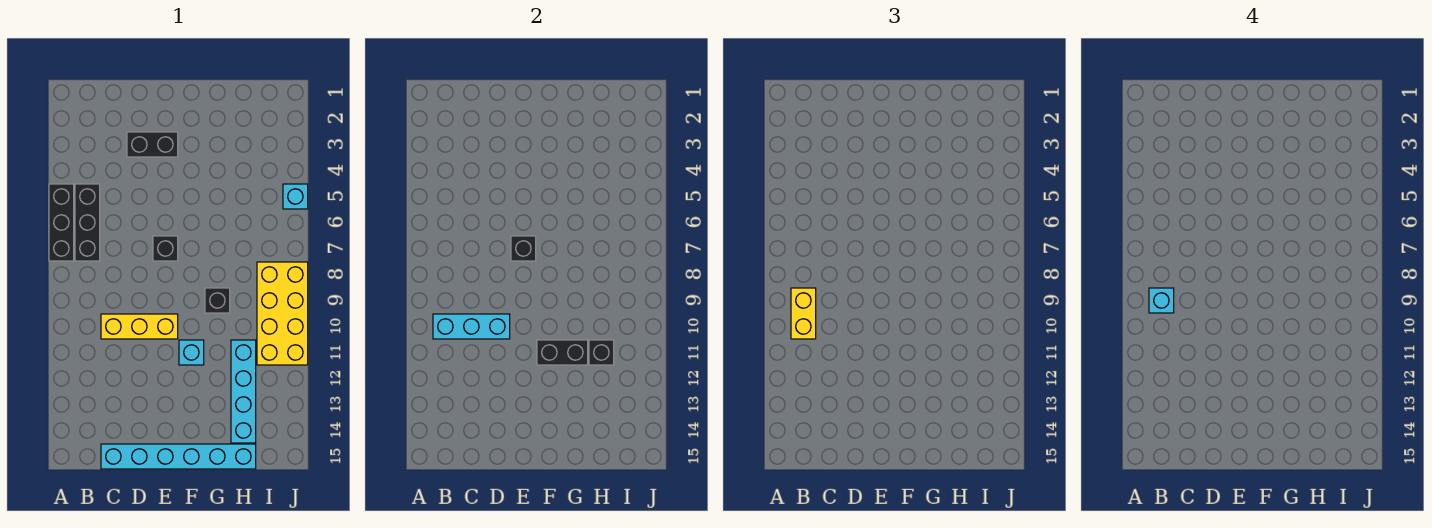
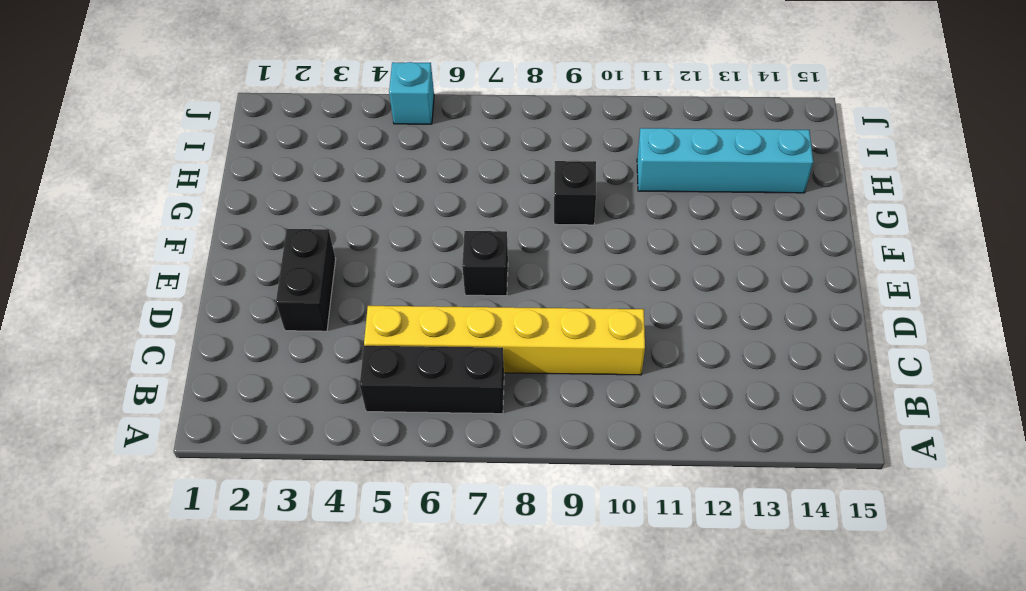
yellow 1x6 brick [364,306,645,375] -> yellow 1x3 brick [101,314,178,339]
none -> black 1x3 brick [49,184,74,261]
none -> cyan 1x6 brick [101,444,256,469]
none -> cyan 1x1 brick [179,340,204,365]

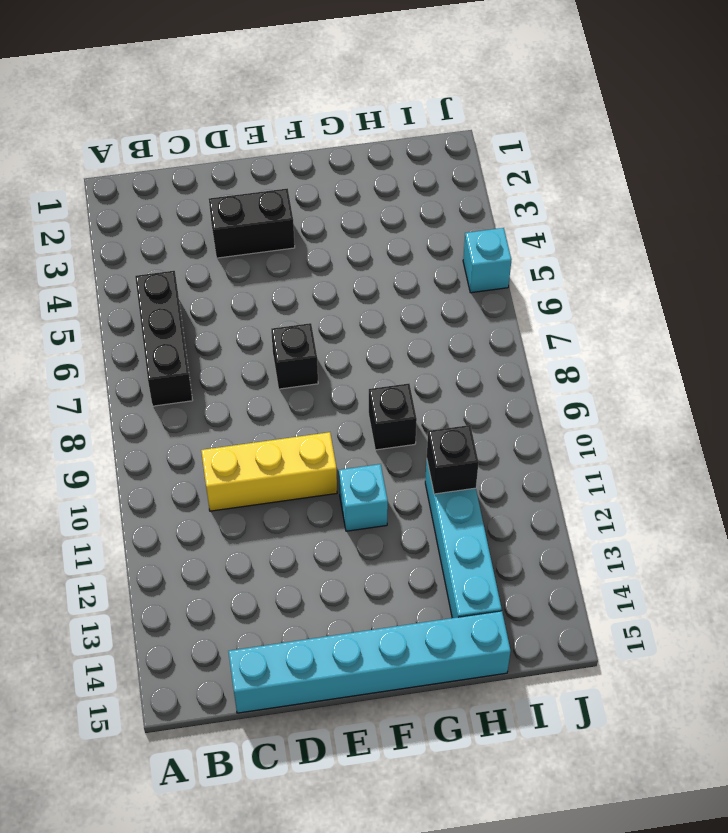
none -> black 1x3 brick [49,184,74,261]
none -> yellow 2x4 brick [257,262,308,365]
none -> cyan 1x3 brick [433,314,510,339]

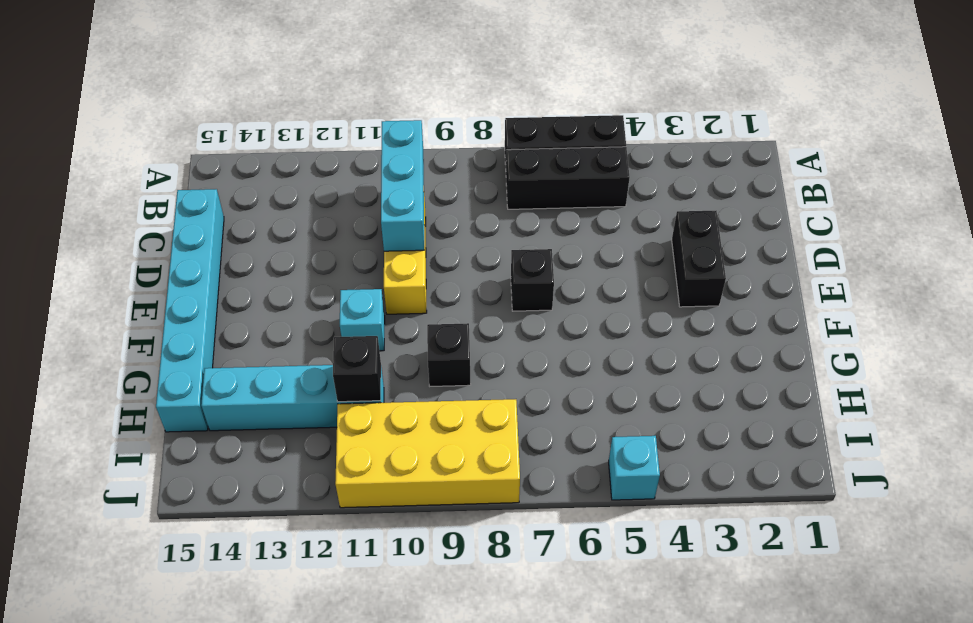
none -> black 1x1 brick [511,236,536,261]
none -> black 1x2 brick [537,340,588,365]
none -> yellow 1x2 brick [791,288,816,339]

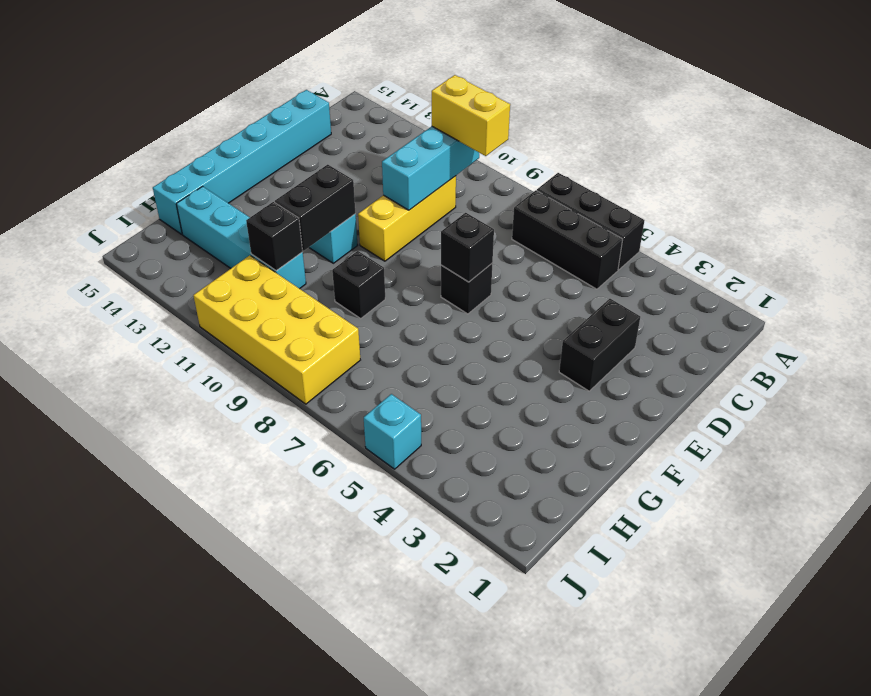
none -> cyan 1x1 brick [1149,288,1174,313]

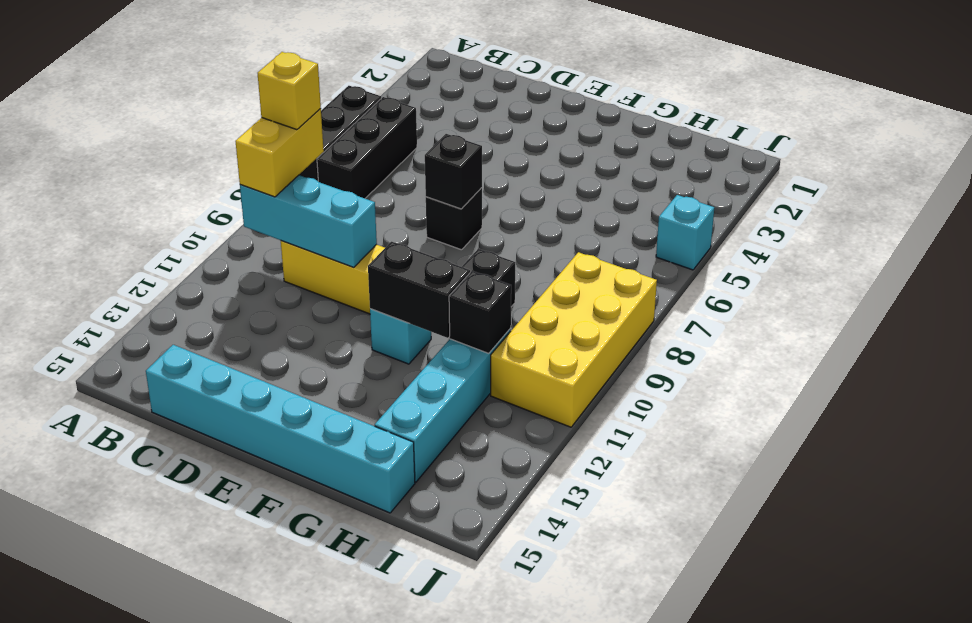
yellow 1x1 brick [258,52,321,130] -> cyan 1x1 brick [1149,288,1174,313]
none -> black 1x2 brick [127,132,178,157]

